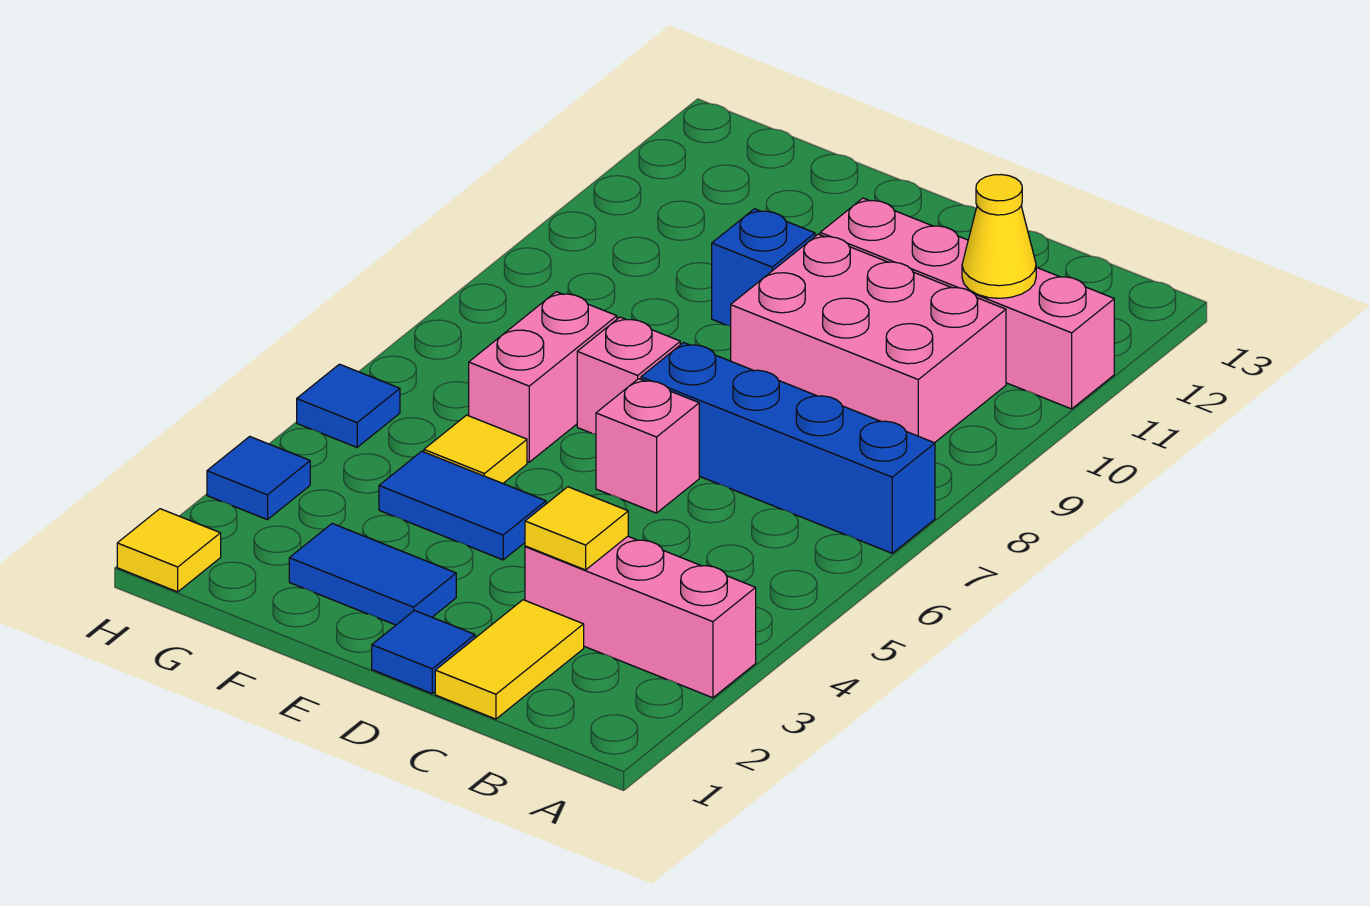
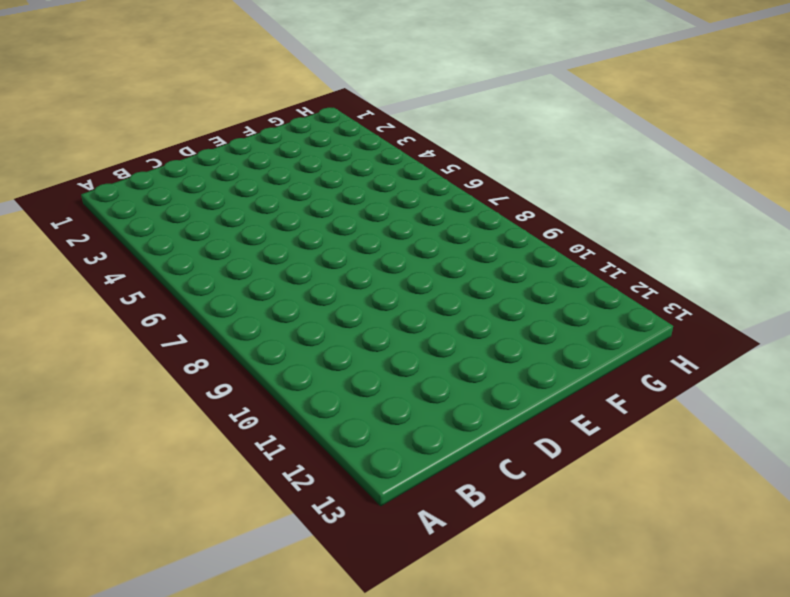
none -> pink 1x3 brick [525,536,756,698]
none -> blue 1x4 brick [641,343,935,553]
none -> pink 1x4 brick [820,198,1114,409]

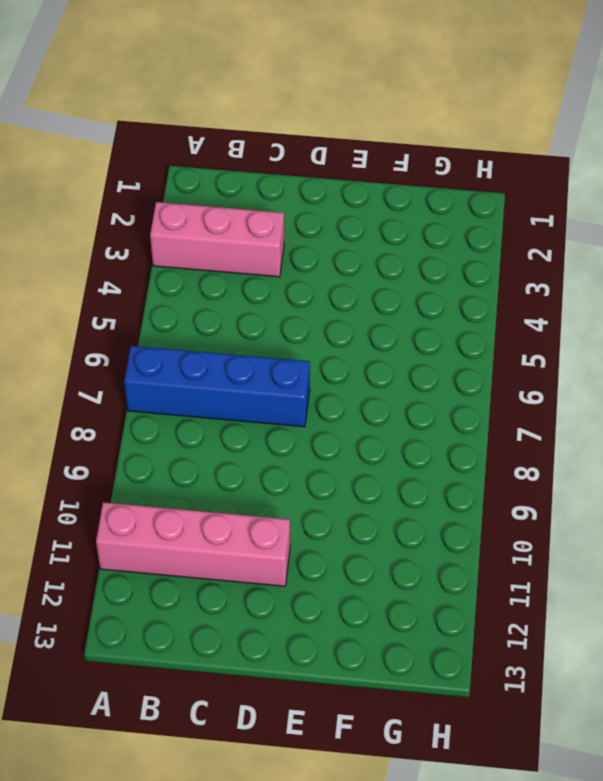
none -> pink 2x3 brick [731,234,1006,443]
none -> yellow 1x2 tile [435,600,584,719]
none -> blue 1x1 tile [372,610,475,693]

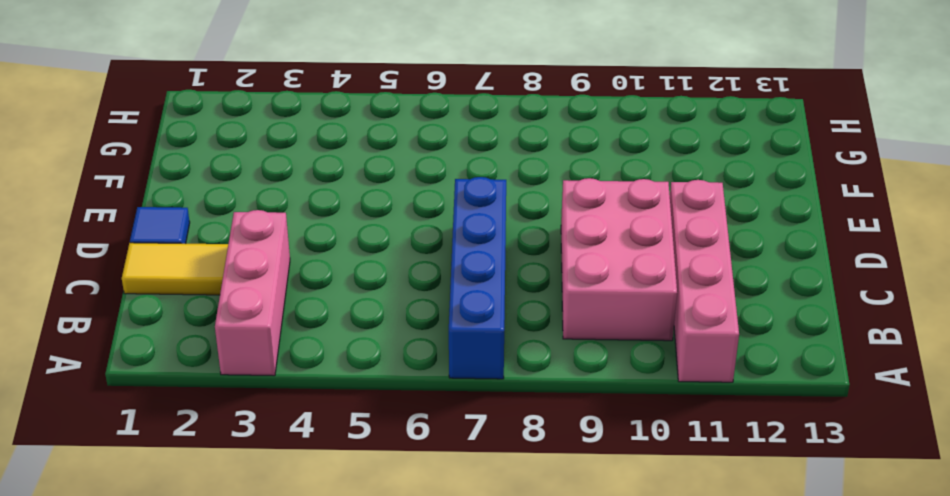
none -> pink 1x1 brick [596,379,699,513]
none -> blue 1x2 tile [289,524,456,625]
none -> blue 1x2 tile [379,451,546,560]

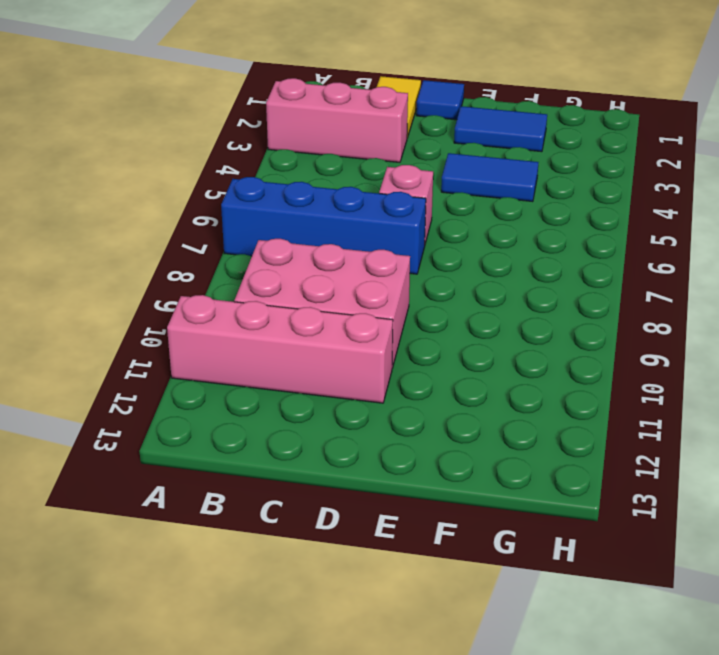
none -> pink 1x1 brick [577,317,680,434]
none -> blue 1x1 brick [712,209,815,326]
none -> yellow 1x1 tile [424,415,527,483]

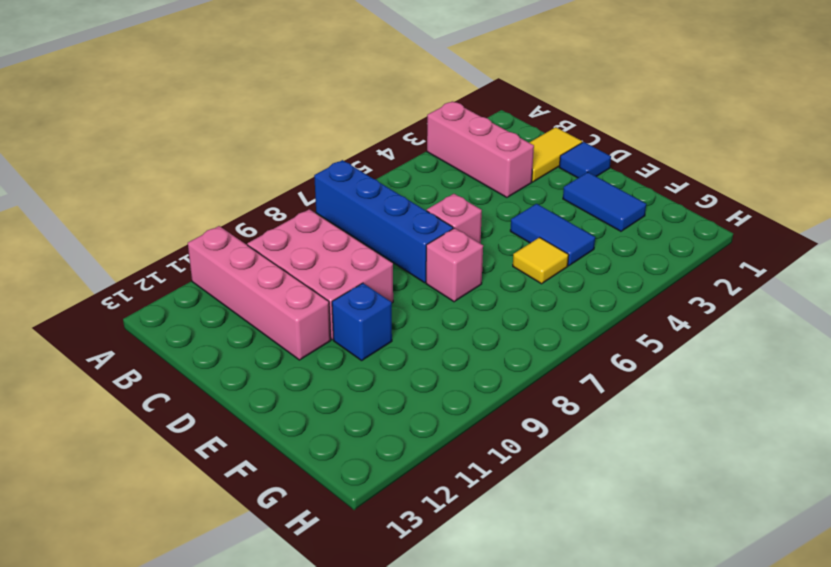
none -> pink 1x2 brick [469,292,617,462]
none -> yellow 1x1 tile [117,509,221,592]
none -> blue 1x1 tile [207,436,310,520]

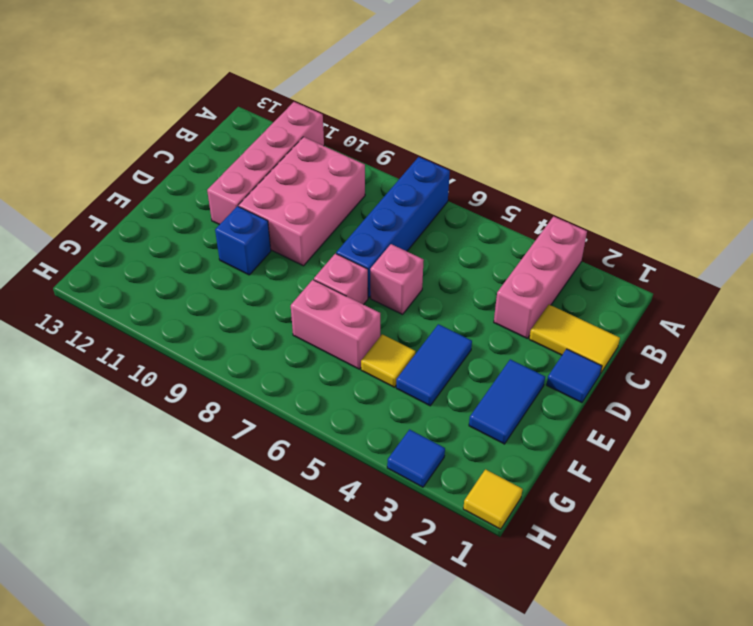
none -> blue 1x1 tile [297,364,400,447]
none -> yellow 1x1 cone [962,175,1036,298]
none -> yellow 1x1 tile [525,487,628,570]

